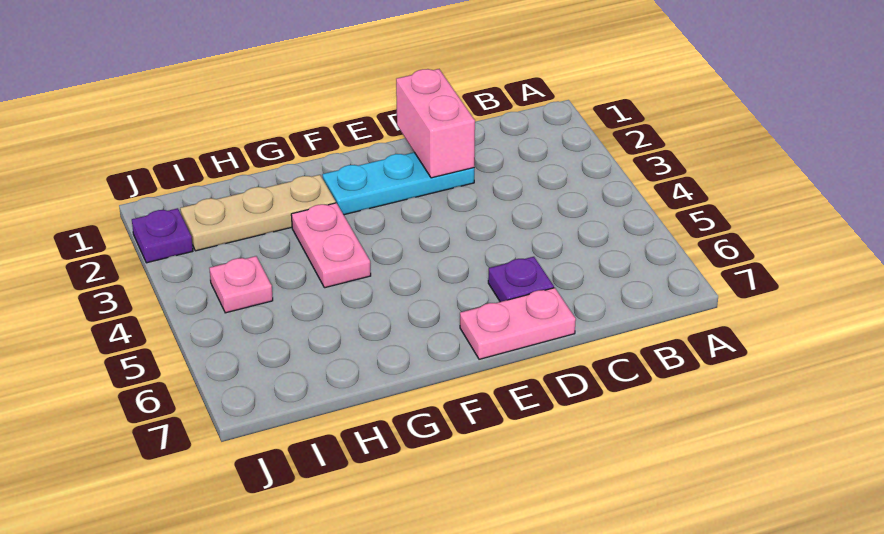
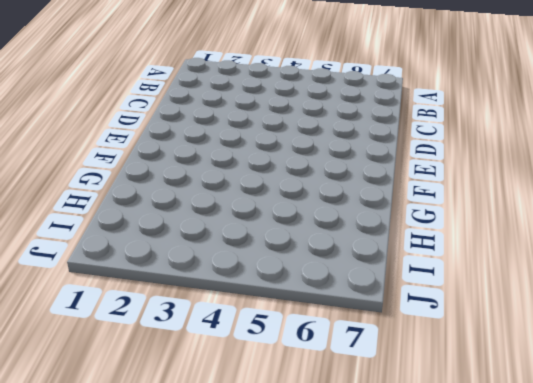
none -> cyan 1x3 plate [322,152,474,215]
none -> purple 1x1 plate [488,257,554,302]

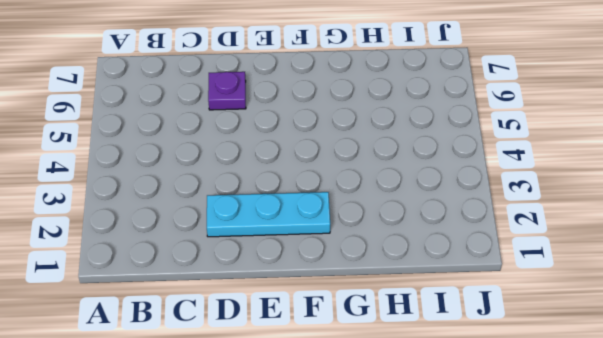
none -> pink 1x2 plate [460,288,576,359]
none -> tan 1x3 plate [180,175,336,251]

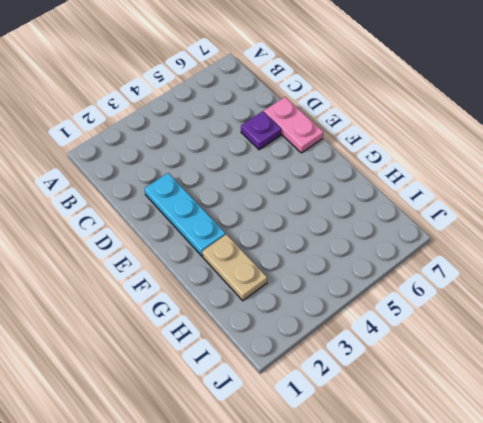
tan 1x2 plate [202,234,267,301] -> tan 1x3 plate [180,175,336,251]
none -> pink 1x2 plate [291,203,371,288]
none -> pink 1x1 plate [209,256,273,313]

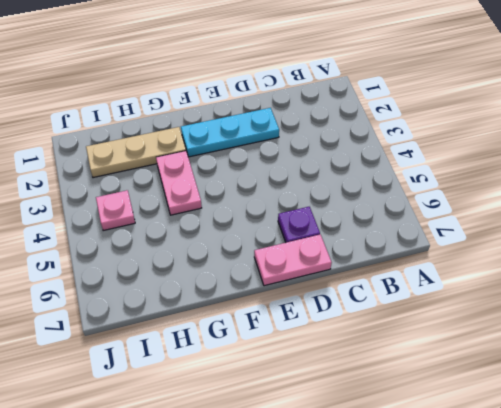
none -> purple 1x1 plate [132,208,193,263]
none -> pink 1x2 brick [396,69,475,178]

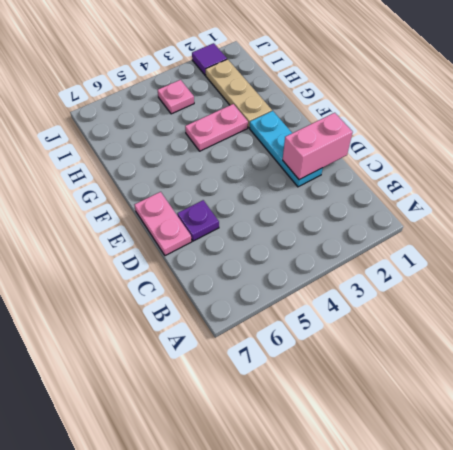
purple 1x1 tile [192,43,227,76] -> purple 1x1 plate [132,208,193,263]

